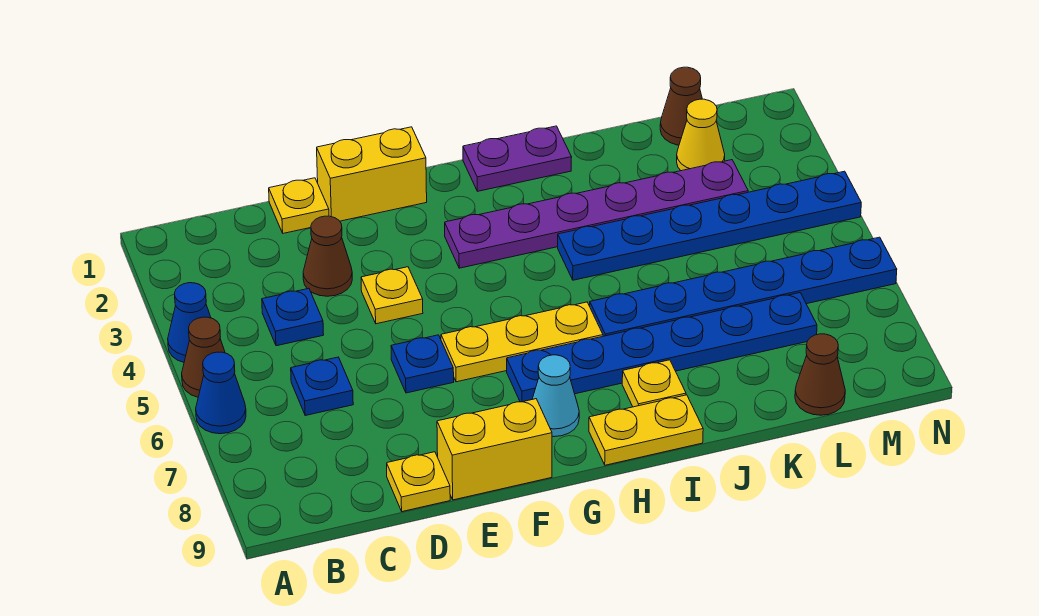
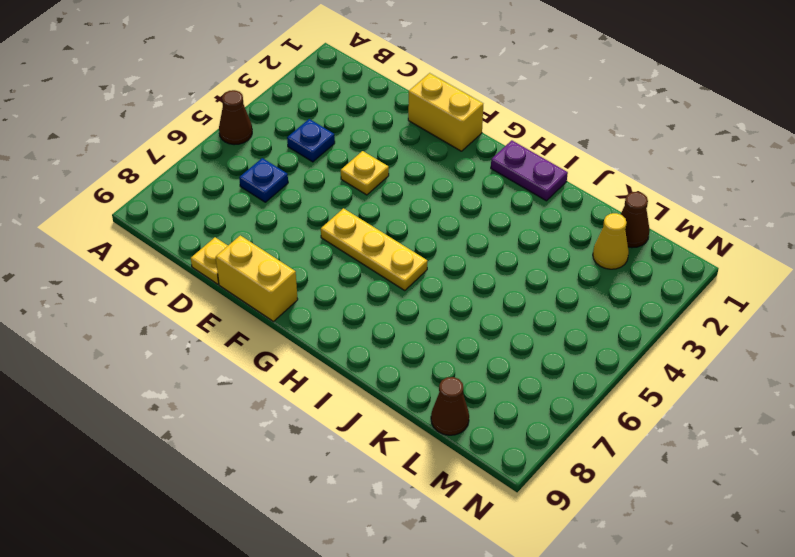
none -> blue 1x1 cone [168,283,211,362]
none -> blue 1x1 cone [196,352,246,434]
none -> yellow 1x1 plate [269,178,329,233]

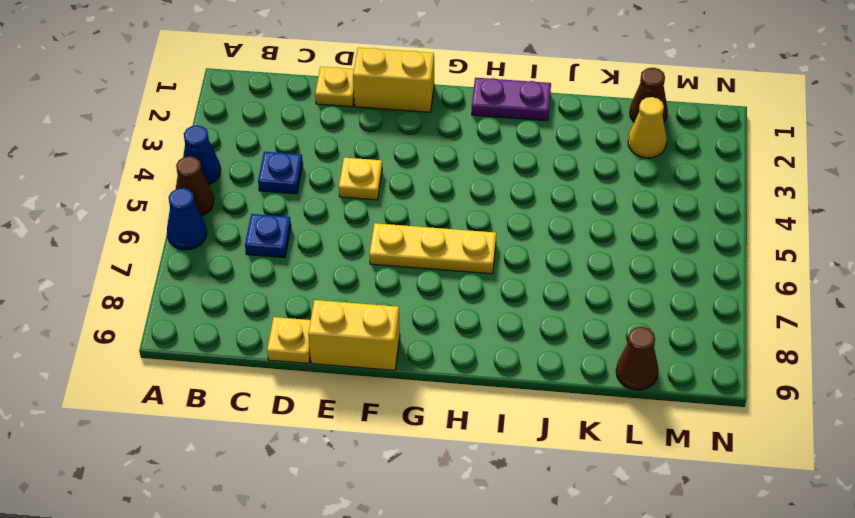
none -> brown 1x1 cone [303,216,352,296]
none -> blue 1x1 plate [391,335,454,393]
none -> purple 1x6 plate [445,160,748,268]

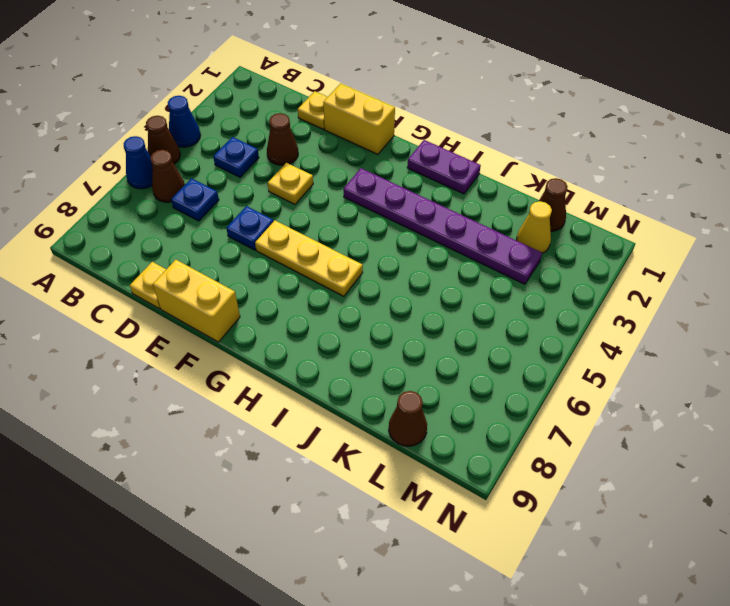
brown 1x1 cone [151,150,185,202] -> none
none -> blue 1x6 plate [507,293,817,402]
none -> cyan 1x1 cone [533,355,579,437]
none -> yellow 1x2 plate [589,395,703,465]

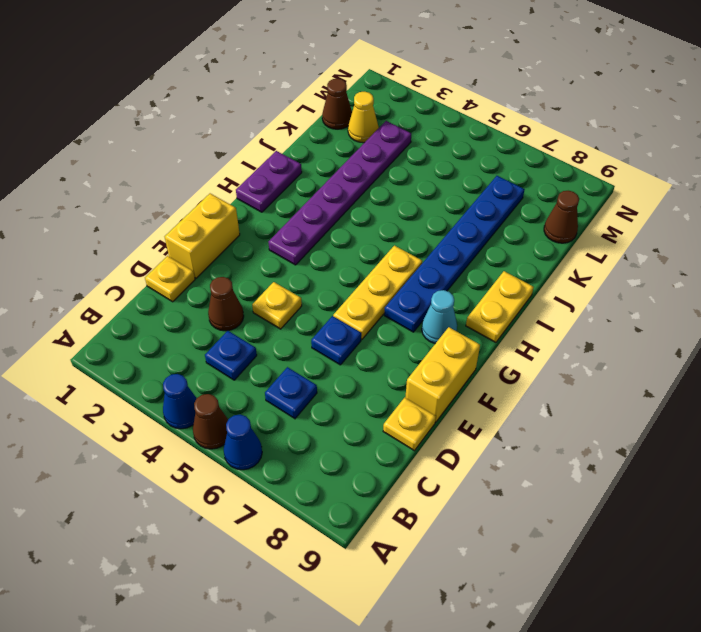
none -> blue 1x6 plate [558,171,861,280]
none -> blue 1x6 plate [590,237,897,336]
none -> yellow 1x1 plate [622,360,686,407]

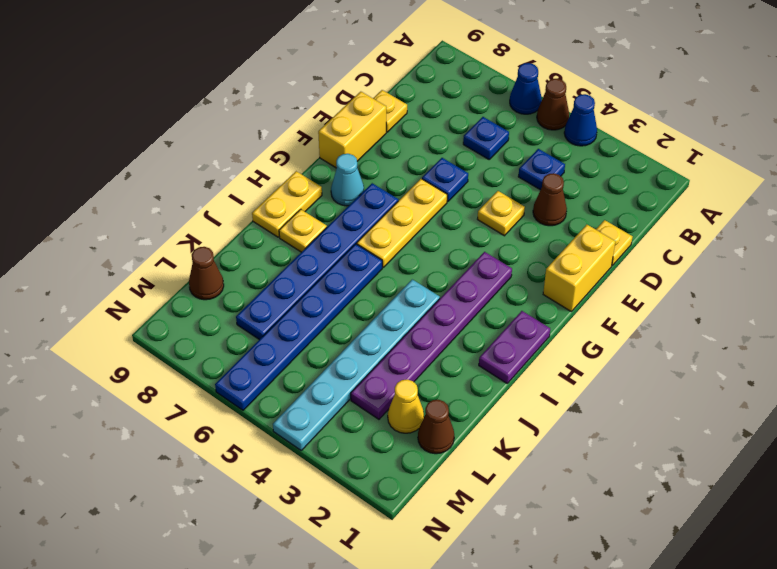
cyan 1x6 plate [273,279,440,450] -> blue 1x6 plate [558,171,861,280]

